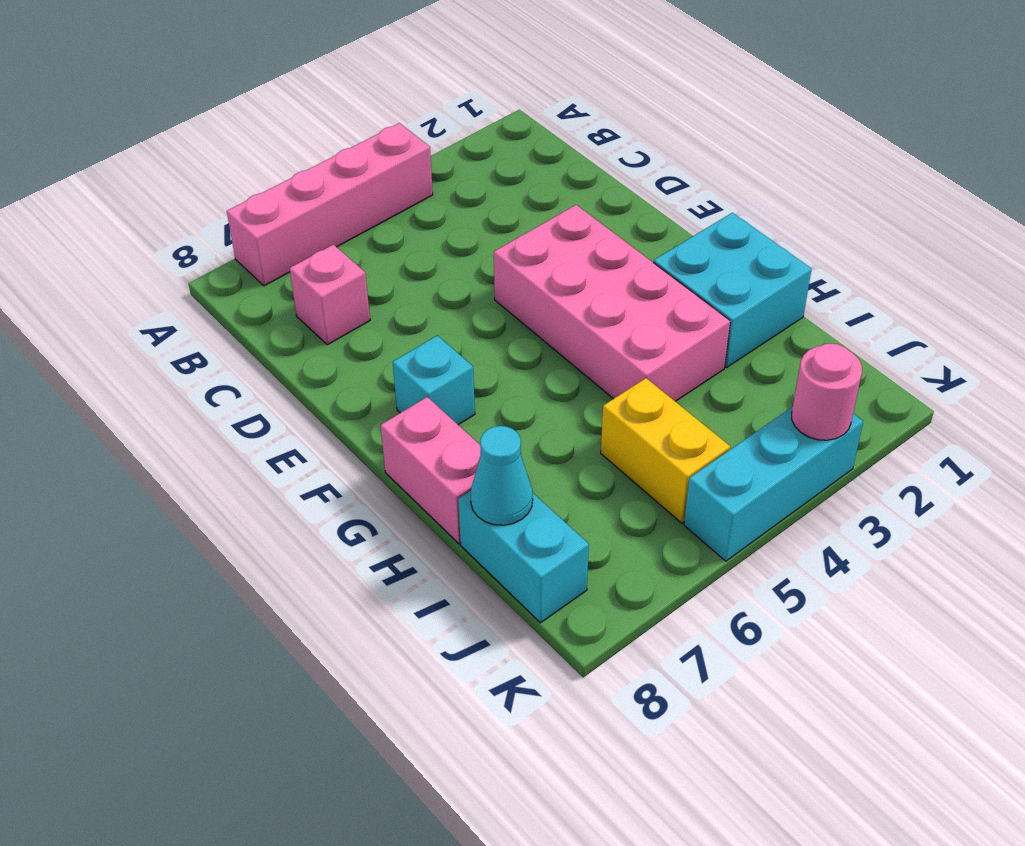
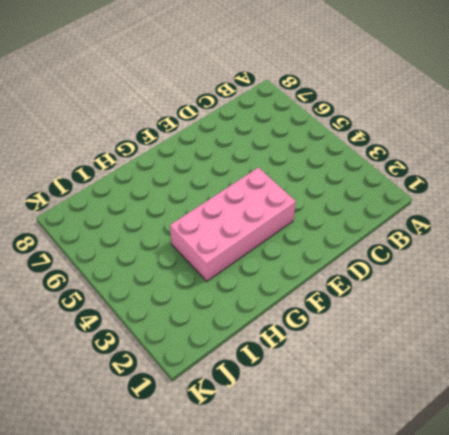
none -> pink 1x4 brick [227,123,433,286]
none -> pink 1x1 brick [289,244,370,345]

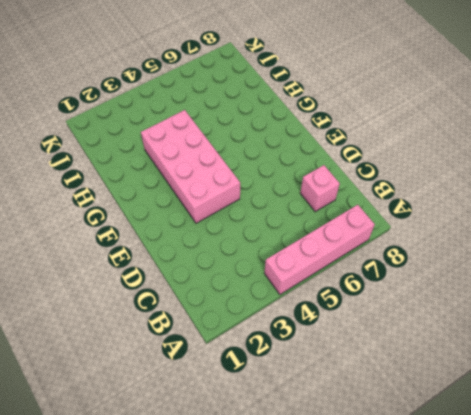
none -> cyan 1x1 brick [393,336,475,425]
none -> cyan 2x2 brick [653,213,812,368]

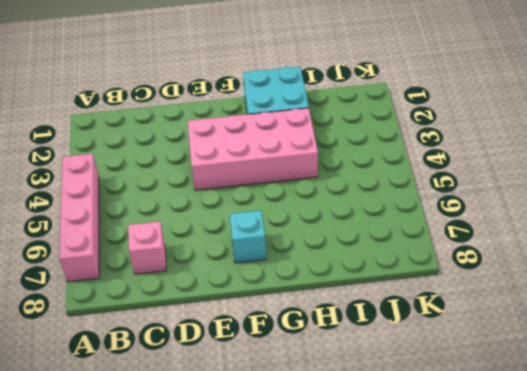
none -> pink 1x2 brick [380,397,481,544]
none -> yellow 1x2 brick [601,378,730,523]

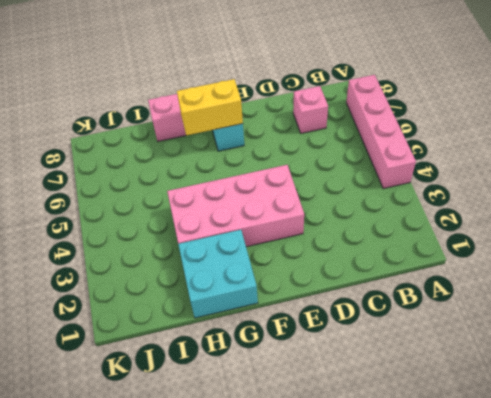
yellow 1x2 brick [177,79,243,136] -> yellow 1x2 brick moved to [601,378,730,523]
none -> cyan 1x2 brick [458,491,589,623]
none -> cyan 1x3 brick [684,407,863,561]

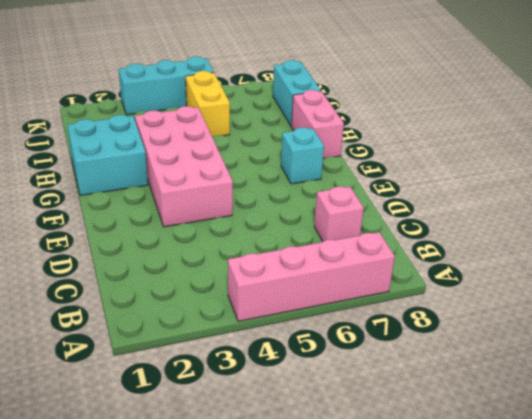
none -> cyan 1x1 cone [471,426,533,525]
none -> pink 1x1 round brick [792,343,862,440]

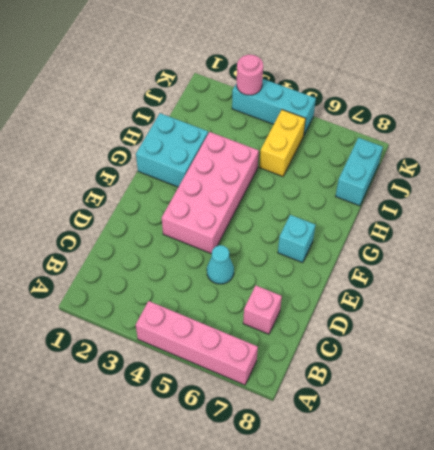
cyan 1x1 cone [207,245,234,284] -> cyan 1x1 cone moved to [471,426,533,525]
none -> pink 1x2 brick [380,397,481,544]

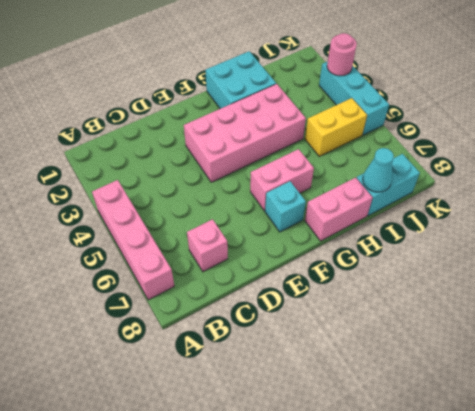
pink 1x2 brick [250,149,314,211] -> none

